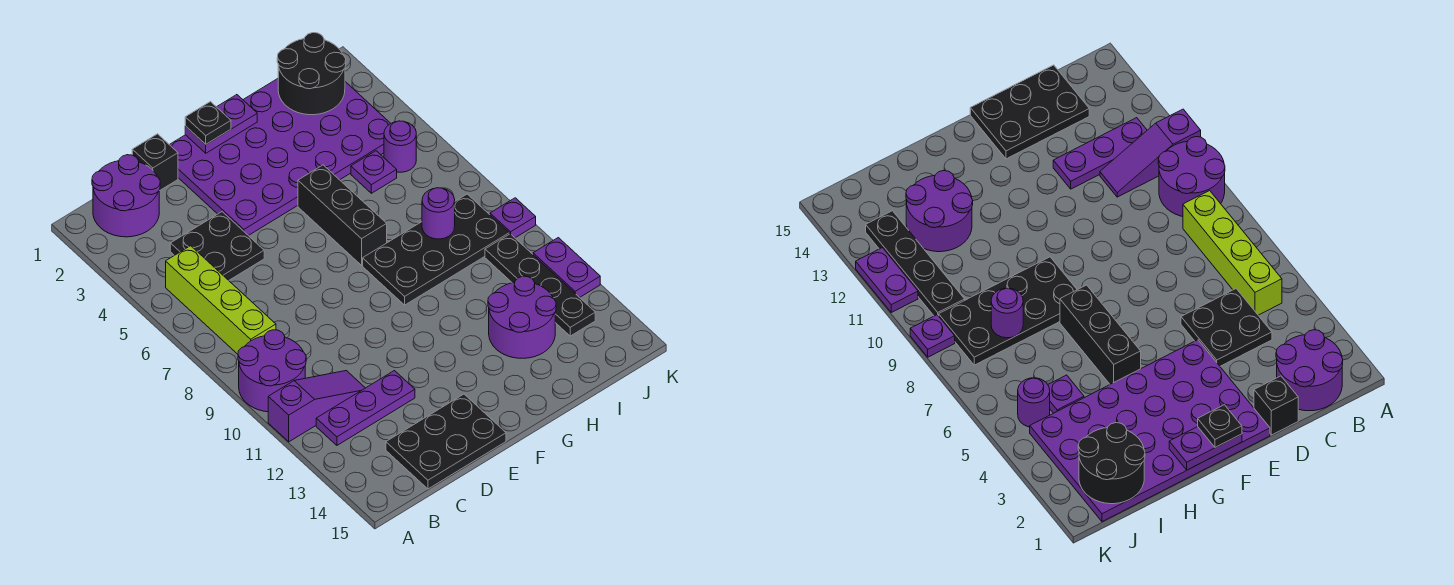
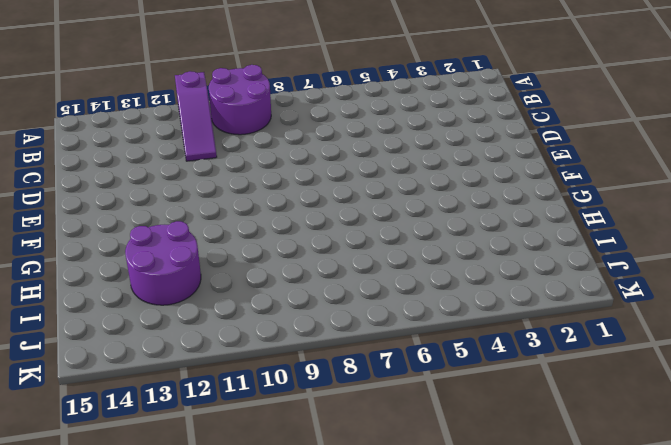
none -> purple 2x2 round brick [92,155,160,237]
none -> lime 1x4 brick [166,246,276,354]
none -> purple 1x3 plate [316,371,415,445]

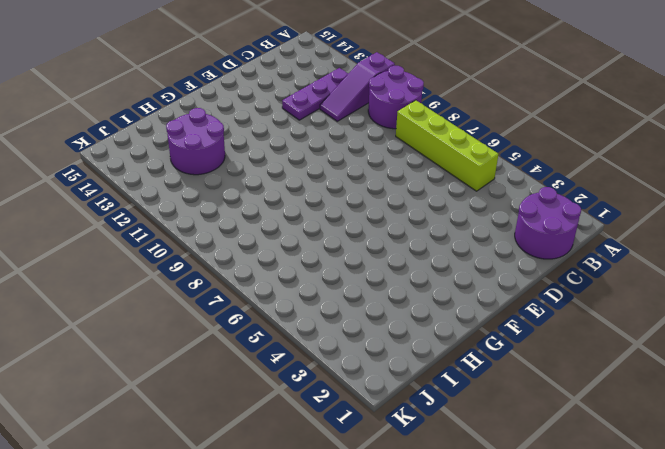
none -> black 2x2 plate [170,212,264,280]
none -> black 2x3 plate [386,394,506,489]
none -> black 1x1 brick [132,134,178,191]

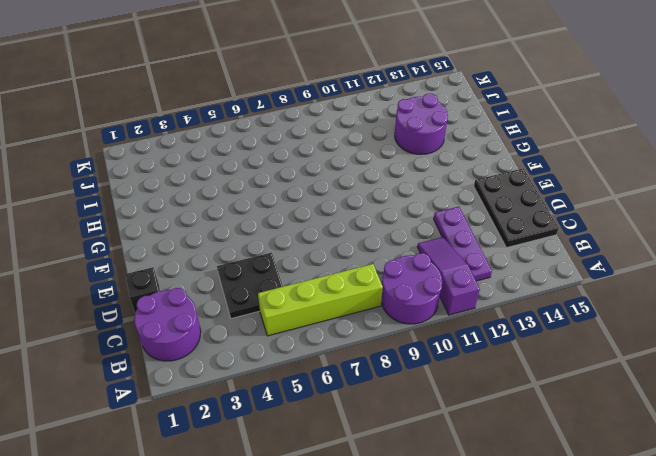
none -> purple 4x6 plate [170,79,391,236]
none -> black 1x3 brick [298,165,387,265]
none -> black 2x4 plate [363,194,509,305]

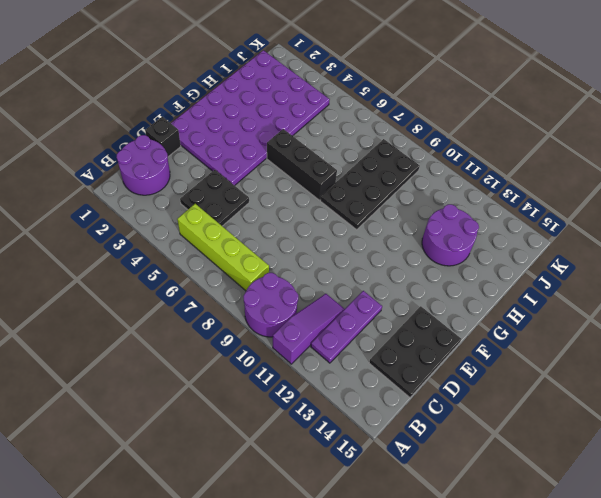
none -> purple 1x1 plate [351,151,397,193]
none -> purple 1x1 round brick [384,121,416,172]
none -> black 1x4 plate [485,234,595,336]

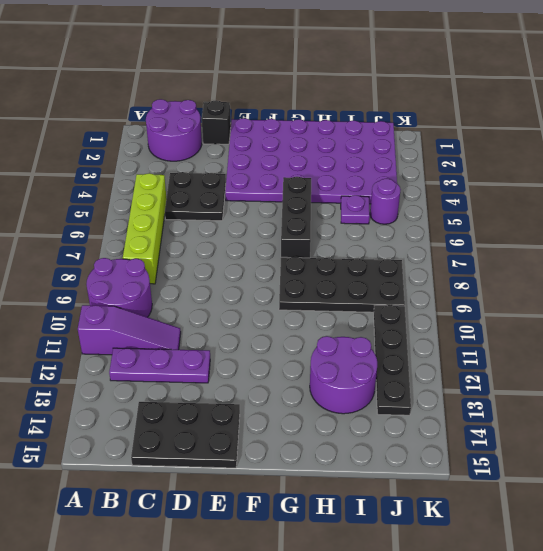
none -> purple 1x1 plate [490,198,536,238]
none -> purple 1x2 plate [533,238,600,297]
none -> purple 1x2 plate [185,95,257,153]

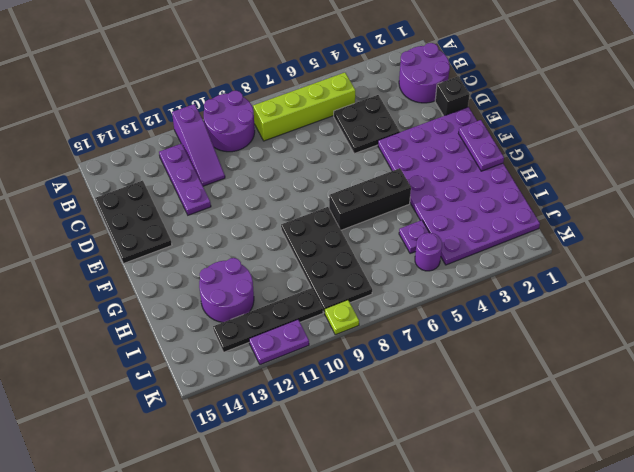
lime 1x1 plate [325,300,359,335] -> purple 1x1 plate [490,198,536,238]
none -> black 2x2 round brick [277,33,346,115]
none -> purple 1x1 round brick [422,188,455,239]
none -> black 1x1 plate [185,102,231,144]

